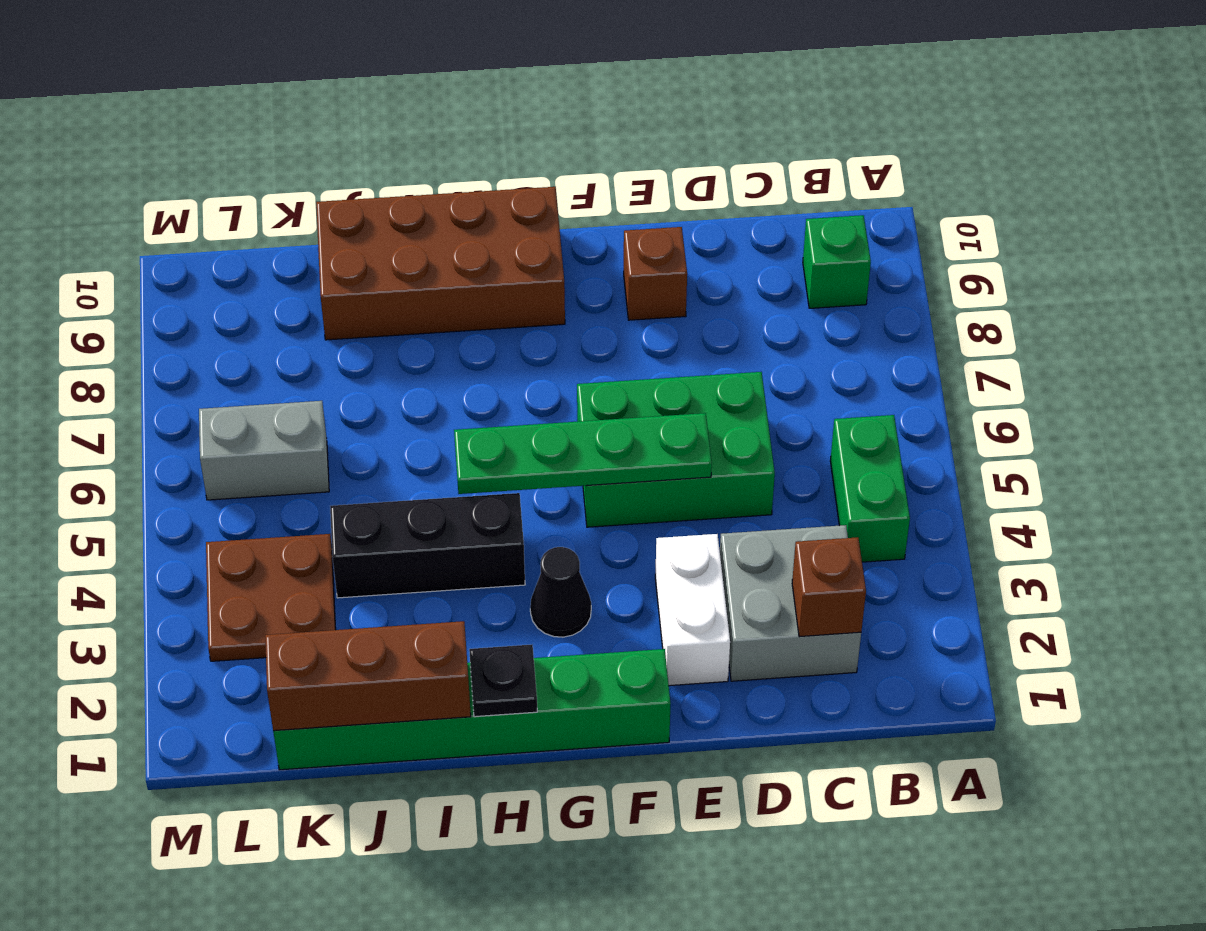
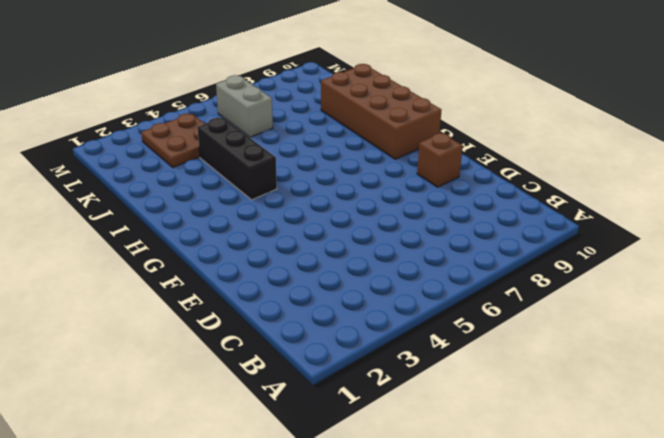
none -> green 1x2 brick [830,415,910,562]
none -> green 1x1 brick [803,215,871,308]
none -> grey 2x2 brick [720,525,861,681]

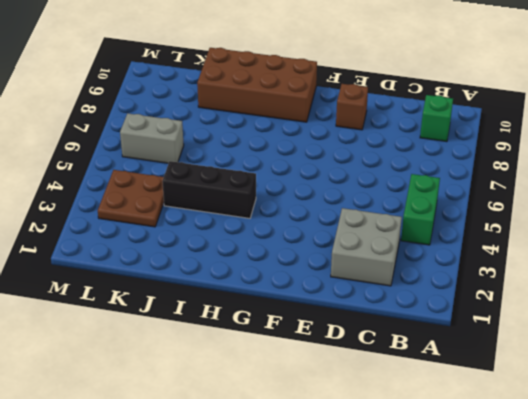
none -> green 2x3 brick [577,372,775,527]
none -> white 1x2 brick [655,534,730,686]
none -> green 1x6 brick [273,649,671,770]

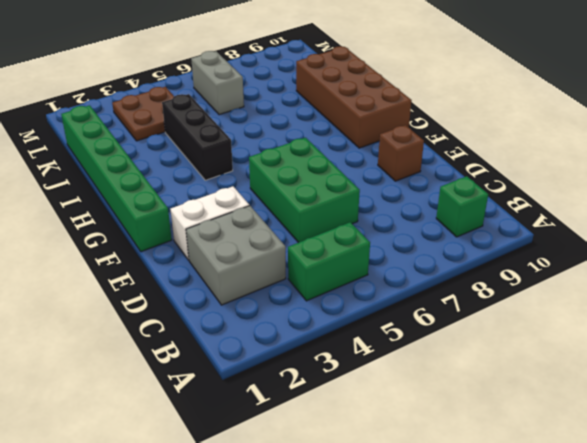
none -> black 1x1 cone [530,547,591,637]
none -> brown 1x1 brick [792,537,866,637]
none -> green 1x4 plate [454,413,712,494]

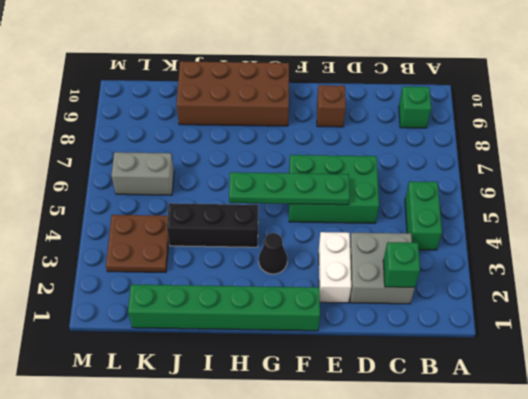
green 1x1 brick [383,242,420,287] -> brown 1x1 brick [792,537,866,637]
none -> black 1x1 plate [469,645,537,717]
none -> brown 1x3 brick [265,621,471,731]

